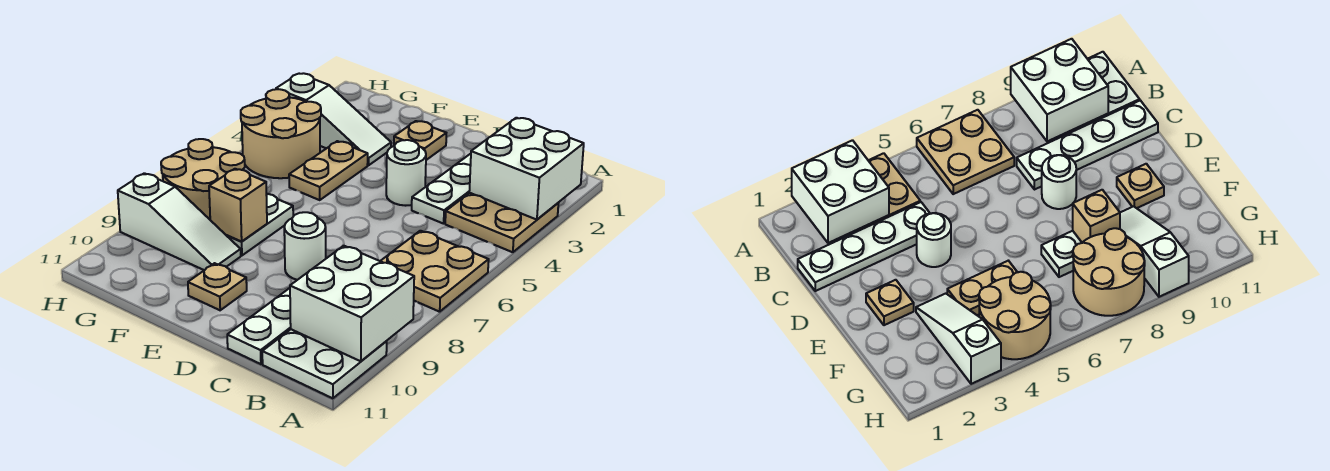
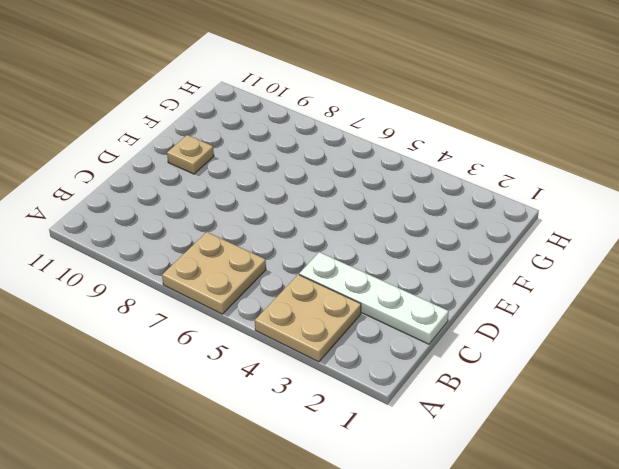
none -> white 2x2 plate [262,329,387,398]
none -> white 1x4 plate [227,288,291,364]
none -> white 1x1 round brick [386,140,426,206]

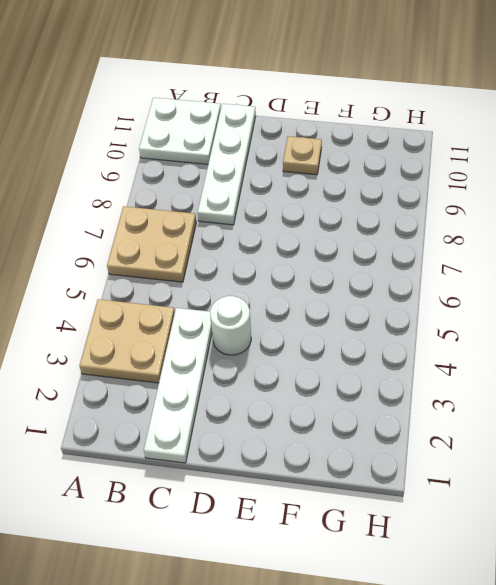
none -> white 1x1 round brick [284,212,326,280]
none -> tan 1x1 plate [394,121,446,160]
none -> white 1x3 slope [276,73,391,165]

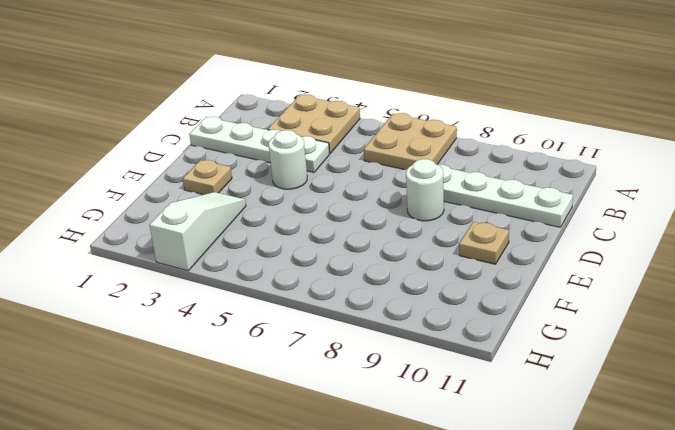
none -> white 2x2 plate [262,329,387,398]
none -> tan 1x2 plate [289,141,368,200]
none -> white 1x2 plate [226,194,293,255]

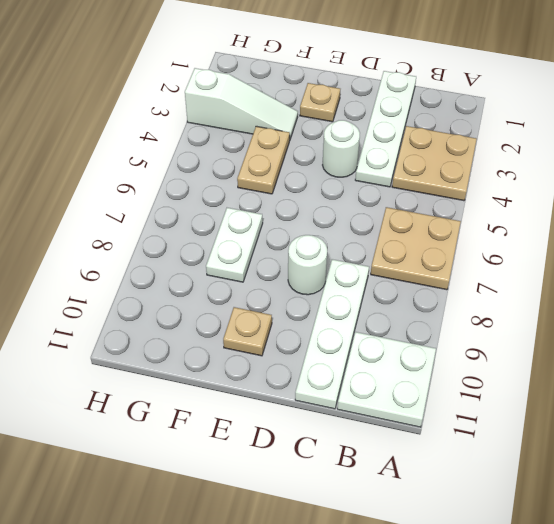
none -> white 1x3 slope [118,173,241,270]
none -> tan 2x2 round brick [241,89,321,178]
none -> tan 2x2 round brick [161,139,245,219]

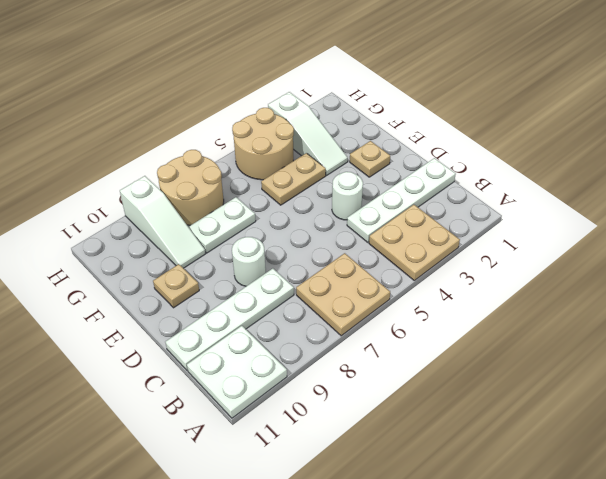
none -> white 2x2 brick [469,118,584,220]
none -> white 2x2 brick [290,246,414,361]
none -> tan 1x1 brick [209,169,267,242]

